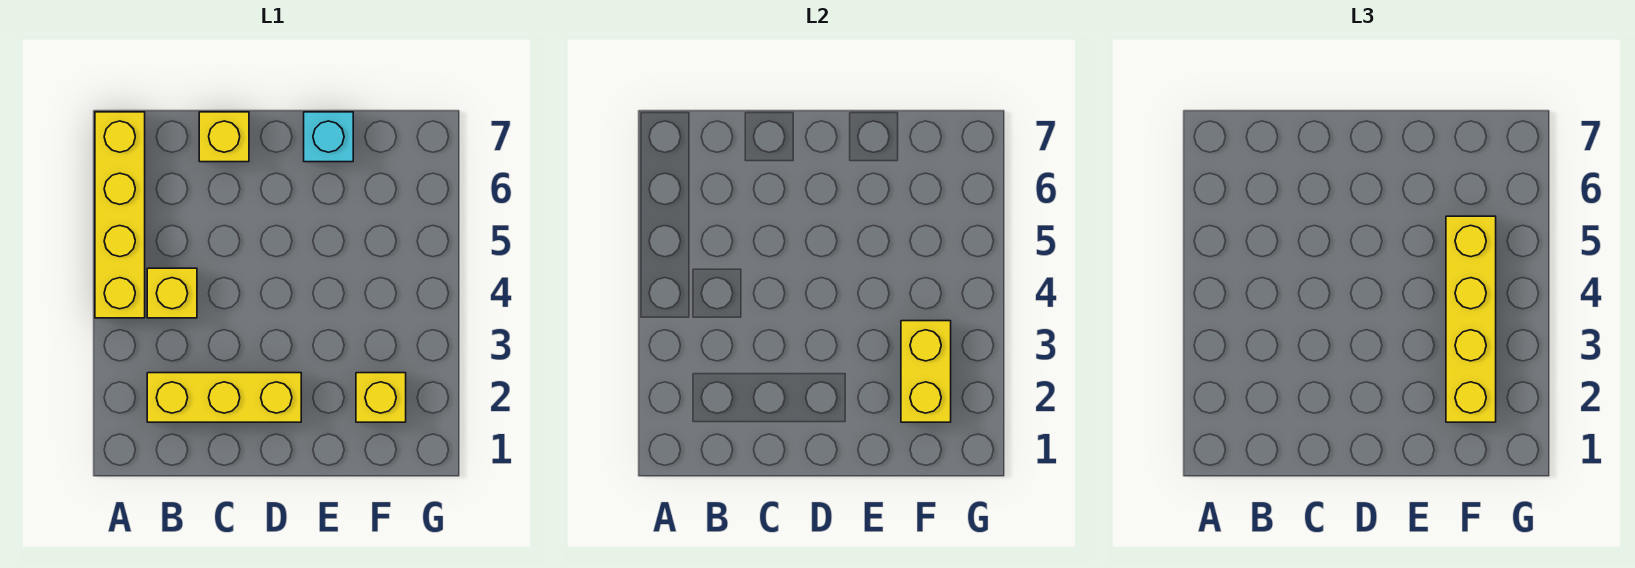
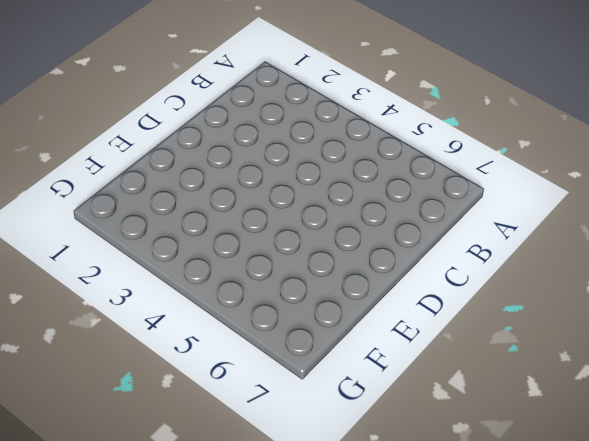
none -> yellow 1x4 brick [95,112,145,318]
none -> yellow 1x3 brick [147,373,301,422]

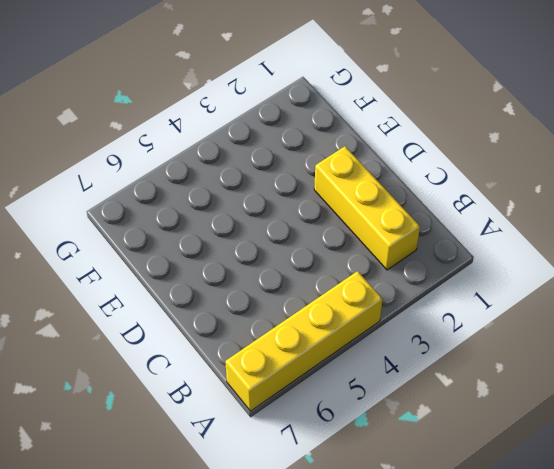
none -> yellow 1x1 brick [147,268,197,318]
none -> yellow 1x1 brick [199,112,249,162]

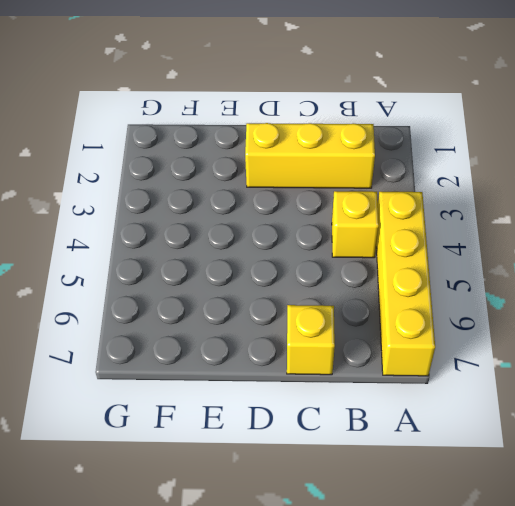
none -> cyan 1x1 brick [304,112,353,162]
none -> yellow 1x1 brick [356,373,406,422]

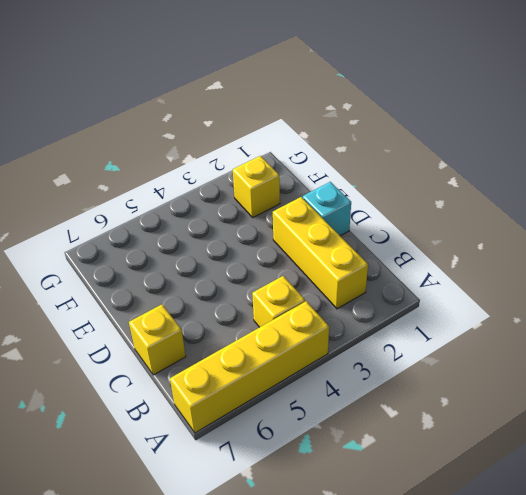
cyan 1x1 brick [303,182,351,236] -> cyan 1x1 brick moved to [304,112,353,162]
none -> yellow 1x2 brick [901,321,951,422]
none -> yellow 1x4 brick [1446,216,1496,422]

